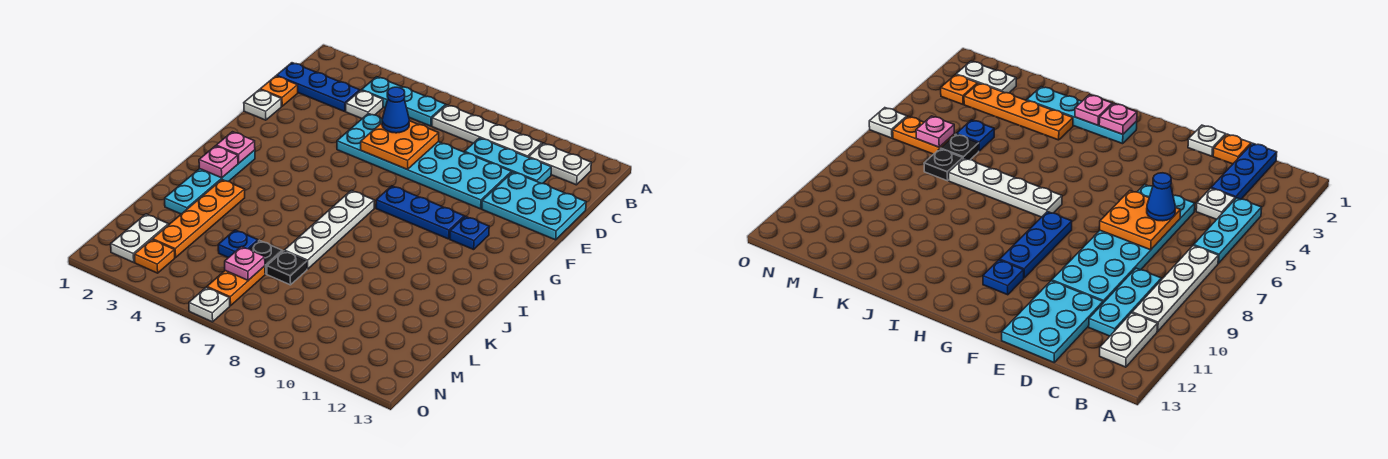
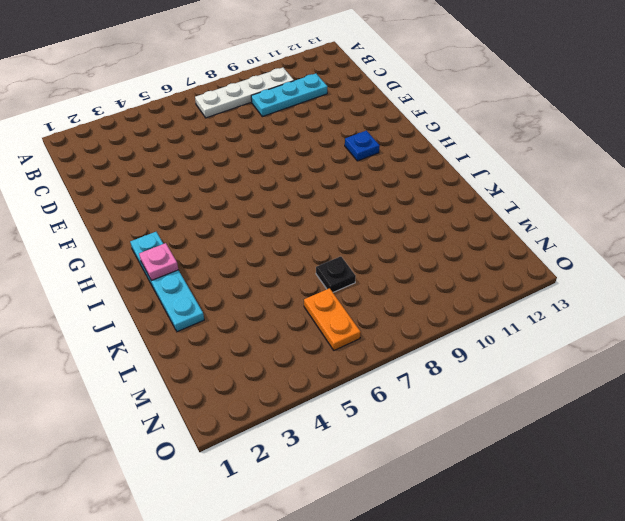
none -> cyan 1x3 plate [362,77,446,126]
none -> white 1x2 plate [529,143,591,185]
none -> blue 1x3 plate [277,63,360,111]

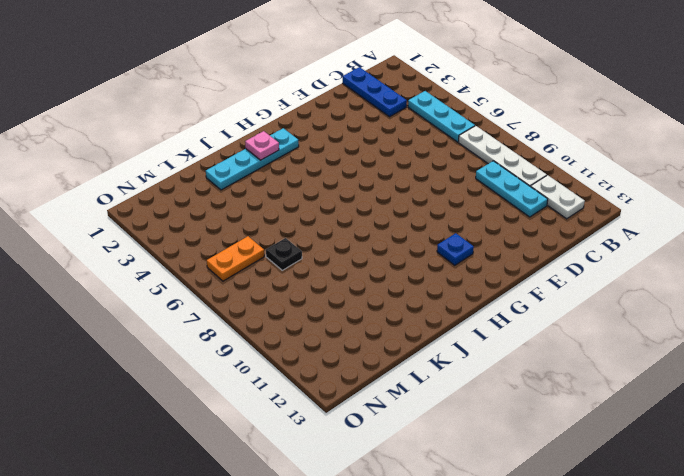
none -> white 1x1 plate [346,90,383,119]
none -> orange 1x1 plate [260,76,298,106]
none -> cyan 2x6 plate [337,114,511,209]

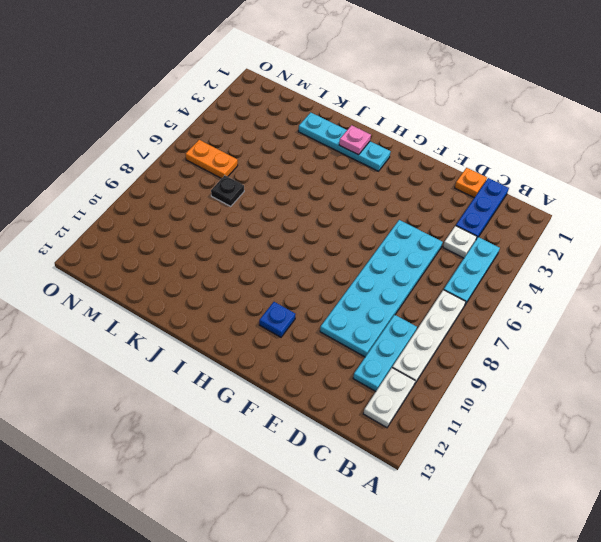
none -> cyan 2x3 plate [482,172,586,240]
none -> white 1x1 plate [244,90,281,120]
none -> blue 1x3 plate [376,186,464,239]

